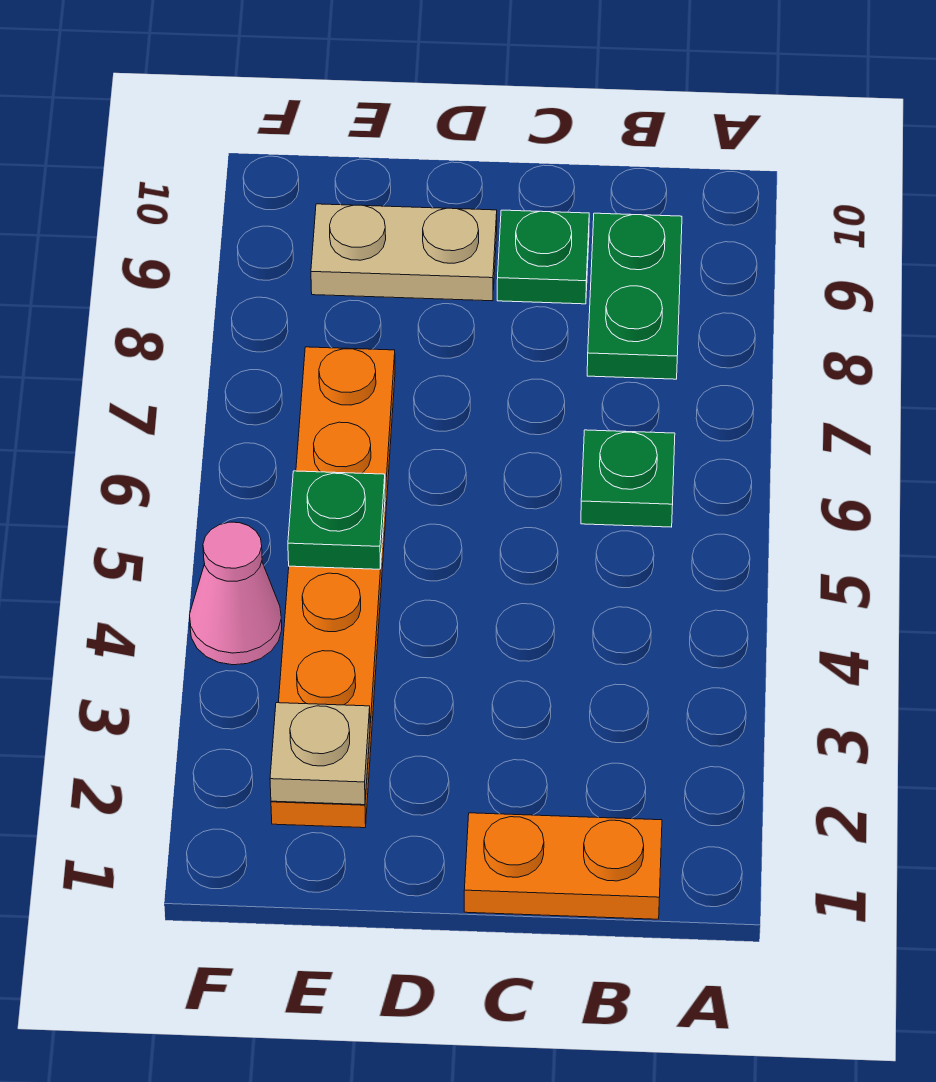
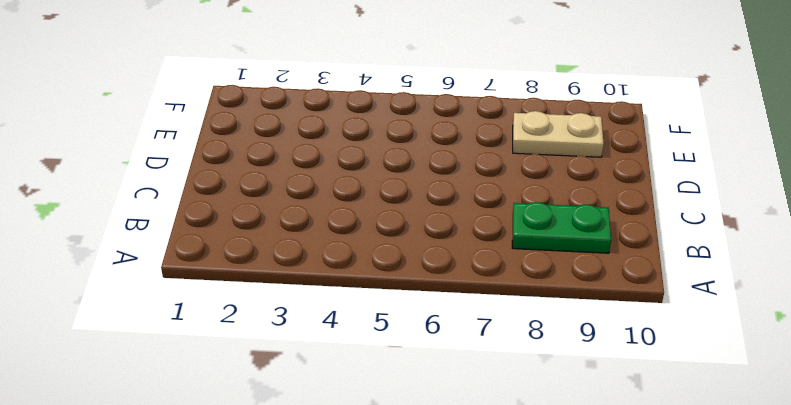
tan 1x2 plate [513,111,604,157] -> tan 1x2 plate turned to [311,204,497,301]
none -> orange 1x2 plate [464,813,662,919]
none -> green 1x1 plate [581,430,675,527]

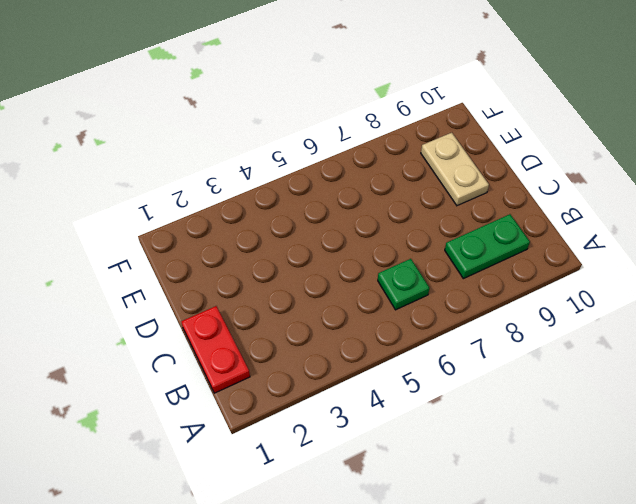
red 1x2 plate [181,306,250,393] -> orange 1x2 plate [464,813,662,919]
none -> green 1x1 plate [497,210,589,304]
none -> orange 1x6 plate [271,347,395,828]

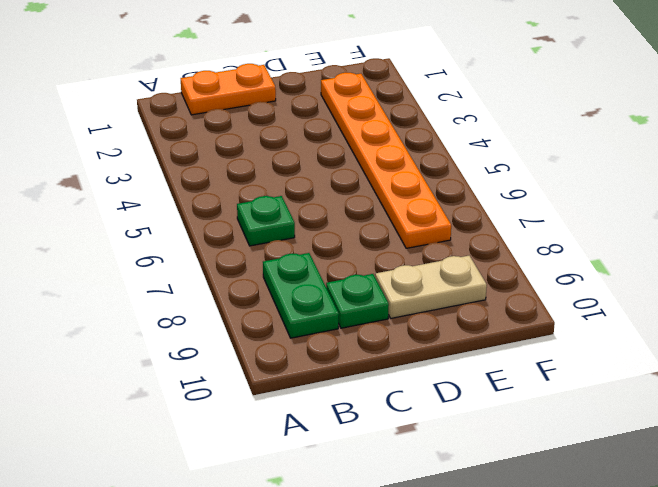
none -> pink 1x1 cone [190,522,282,665]
none -> tan 1x1 plate [270,703,370,805]

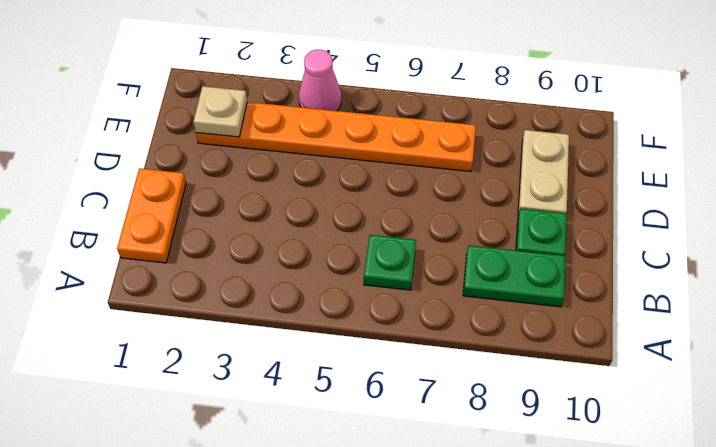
none -> green 1x1 plate [288,471,385,569]

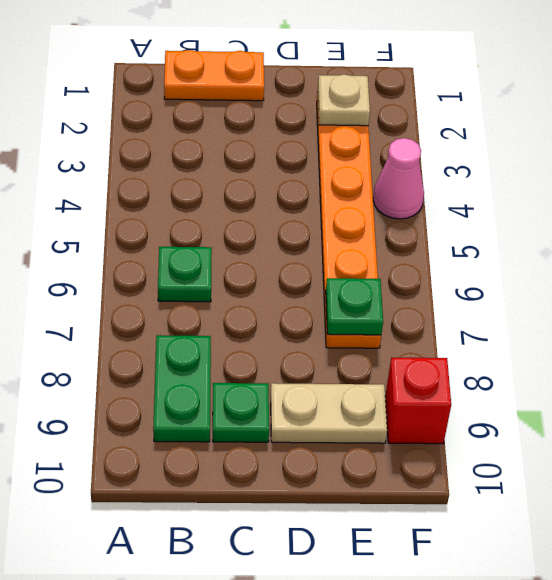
green 1x1 plate [326,278,383,335] -> green 1x1 plate moved to [288,471,385,569]
red 1x1 brick [385,358,451,444] -> none

